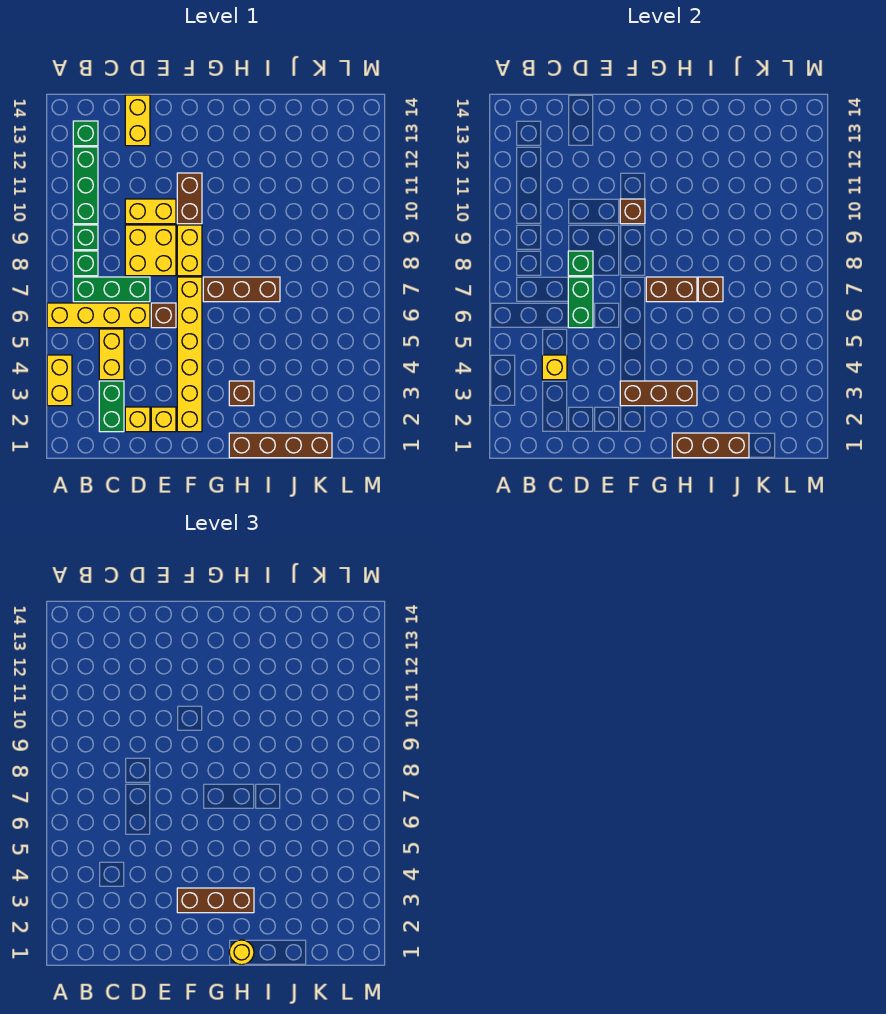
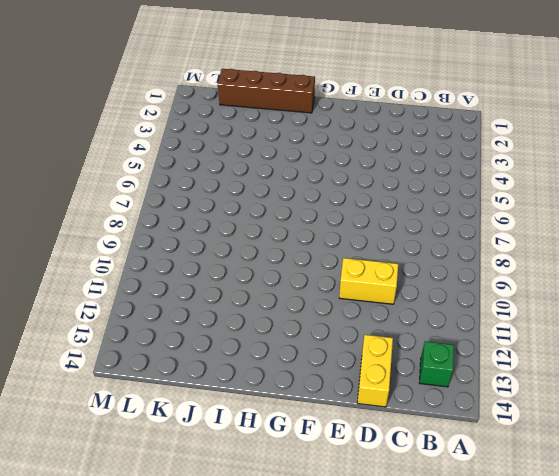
none -> yellow 1x2 brick [47,355,72,406]
none -> yellow 1x4 brick [47,303,150,328]
none -> green 1x3 brick [73,277,150,302]
none -> green 1x1 brick [73,251,98,276]

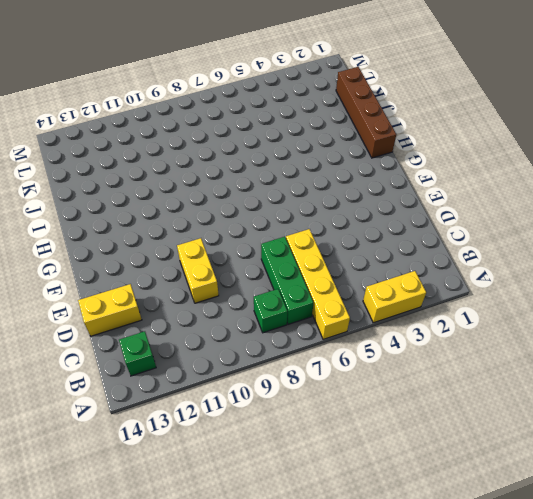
none -> green 1x1 brick [73,225,98,250]
none -> green 1x3 brick [73,147,98,224]
none -> green 1x2 brick [99,381,124,432]
none -> yellow 1x2 brick [99,329,124,380]

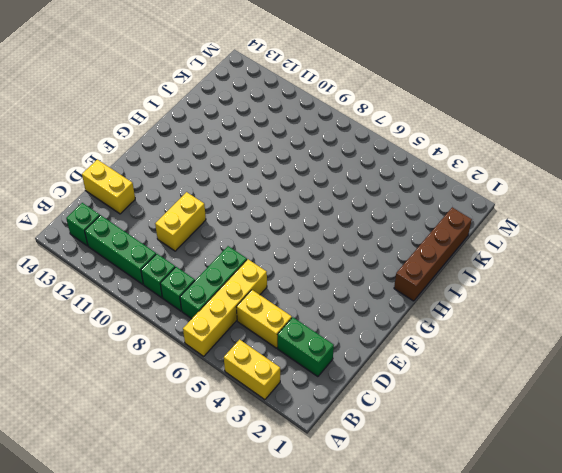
none -> yellow 1x1 brick [125,407,150,432]
none -> yellow 2x2 brick [125,225,176,276]
none -> yellow 1x1 brick [151,407,176,432]
none -> brown 1x1 brick [151,303,176,328]

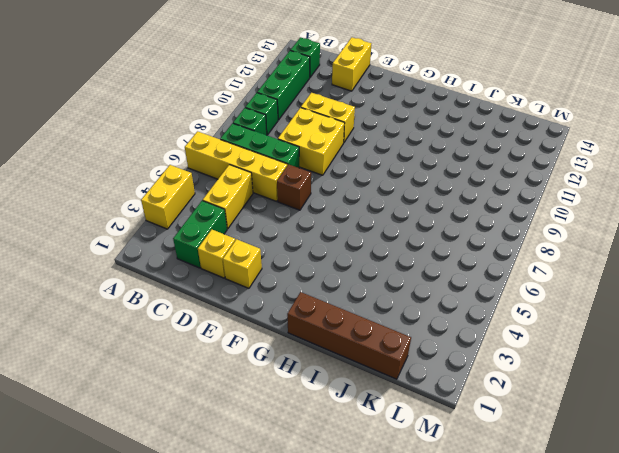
none -> yellow 1x6 brick [177,277,202,432]
none -> yellow 1x2 brick [177,225,202,276]
none -> brown 1x2 brick [177,173,202,224]
none -> brown 1x3 brick [203,277,280,302]

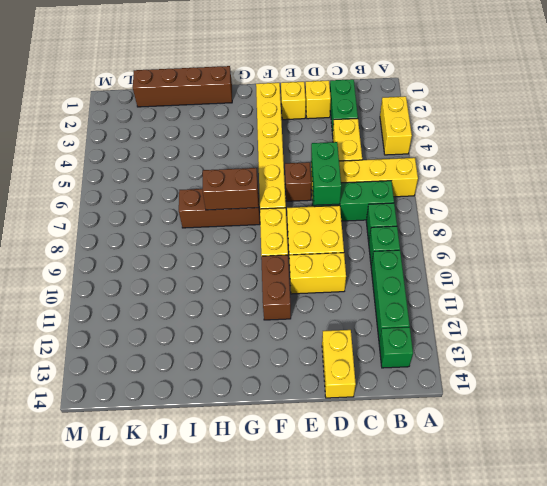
none -> brown 1x1 brick [229,381,254,406]
none -> yellow 1x1 brick [542,355,567,380]
none -> green 1x1 brick [568,251,593,276]
none -> brown 1x3 brick [620,381,697,406]

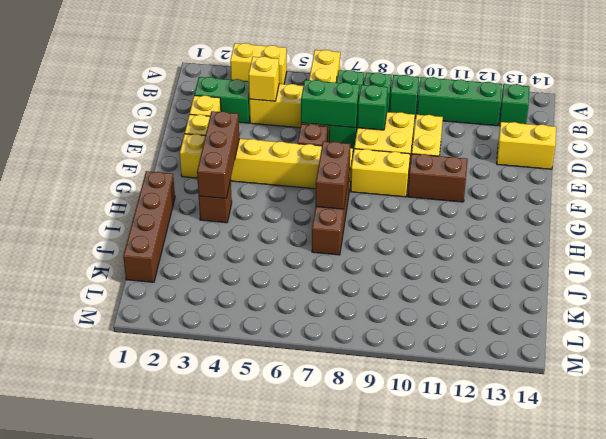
none -> brown 1x1 brick [620,199,645,224]
none -> brown 1x3 brick [672,433,749,458]
none -> brown 1x1 brick [698,277,723,302]
none -> brown 1x3 brick [177,888,254,913]

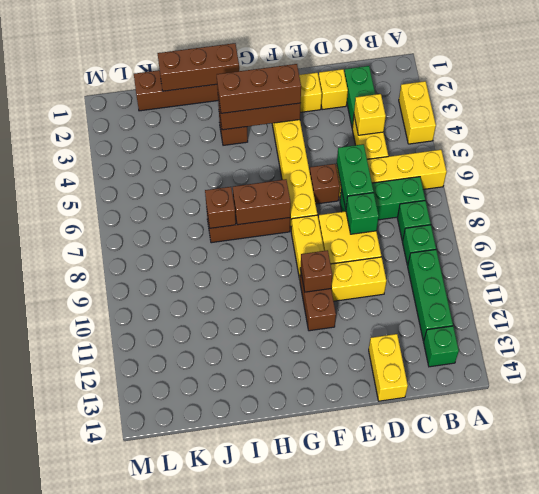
none -> yellow 1x1 round brick [229,940,254,965]

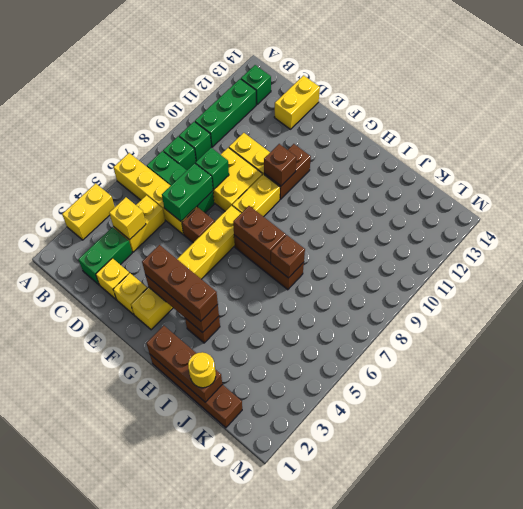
yellow 1x1 round brick [188,352,216,388] -> yellow 1x1 round brick moved to [229,940,254,965]

